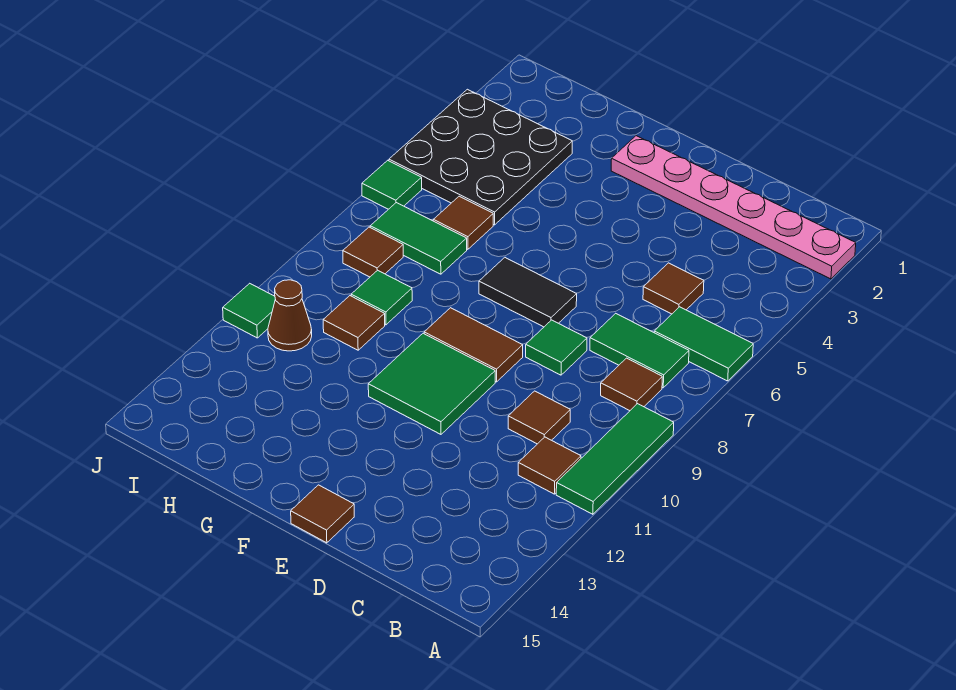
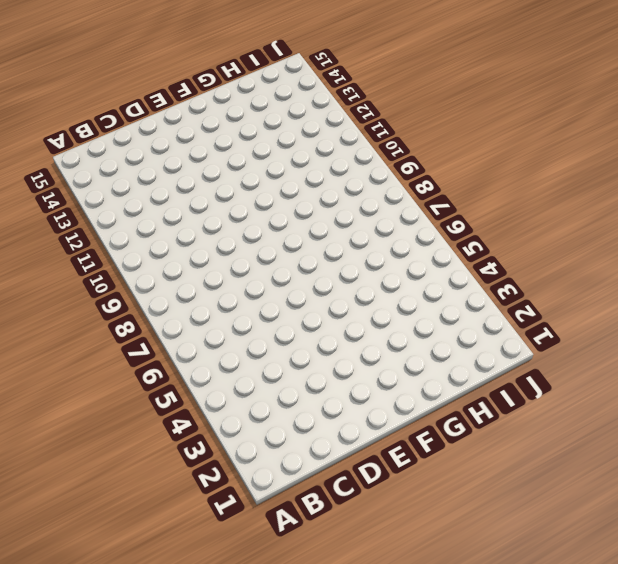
none -> pink 1x6 plate [611,136,856,279]
none -> green 1x2 tile [654,307,753,381]
none -> green 1x3 tile [556,404,674,514]

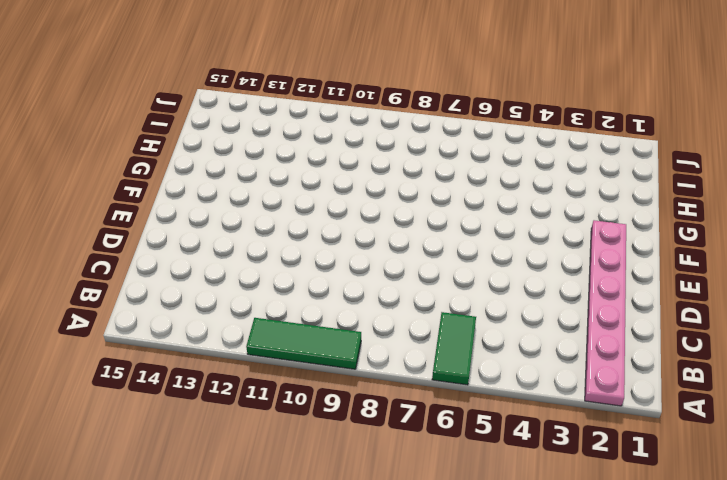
none -> green 1x2 tile [590,313,689,388]
none -> brown 1x1 tile [601,358,662,411]
none -> brown 1x1 tile [518,437,581,494]

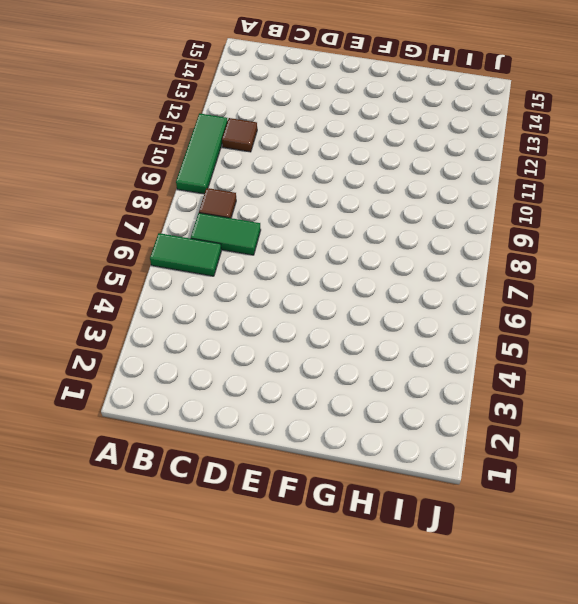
none -> pink 1x6 plate [611,136,856,279]
none -> brown 1x1 tile [643,263,704,314]
none -> brown 1x1 tile [508,391,570,444]

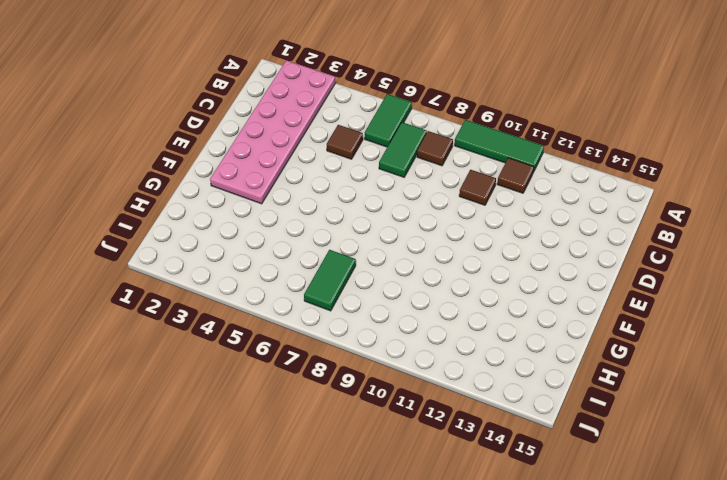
pink 2x6 plate [210,60,335,204] -> pink 1x6 plate [611,136,856,279]
none -> green 1x1 tile [526,320,587,375]
none -> black 1x2 tile [479,258,577,327]
none -> brown 1x2 tile [424,308,523,382]

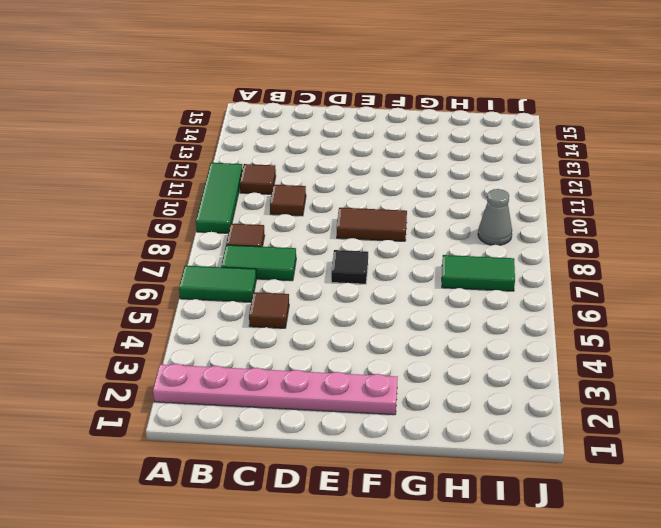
black 1x1 tile [331,250,368,284] -> black 1x2 tile [479,258,577,327]
grey 1x1 cone [478,189,512,245] -> none
none -> green 1x1 tile [526,320,587,375]
none -> green 2x2 tile [368,333,495,434]
none -> brown 1x1 tile [291,485,354,543]

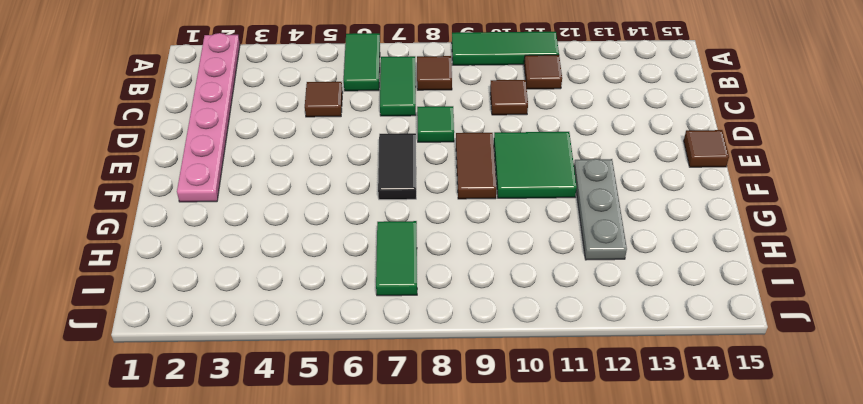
grey 1x3 plate [574,159,627,260] -> none
none -> black 3x3 plate [389,89,572,225]
none -> brown 1x1 tile [433,196,493,249]
none -> green 1x1 tile [351,270,412,325]

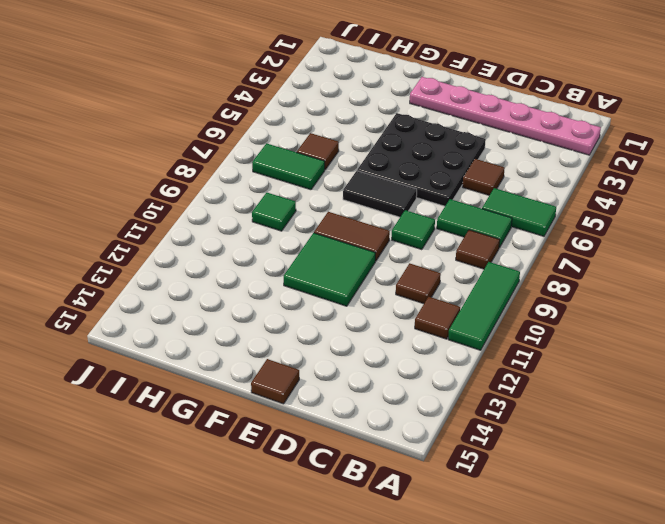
black 3x3 plate [357,113,486,206] -> black 3x3 plate moved to [389,89,572,225]
none -> brown 1x1 tile [323,296,385,350]
none -> brown 1x1 tile [343,227,403,277]
none -> brown 1x1 cone [268,280,312,351]

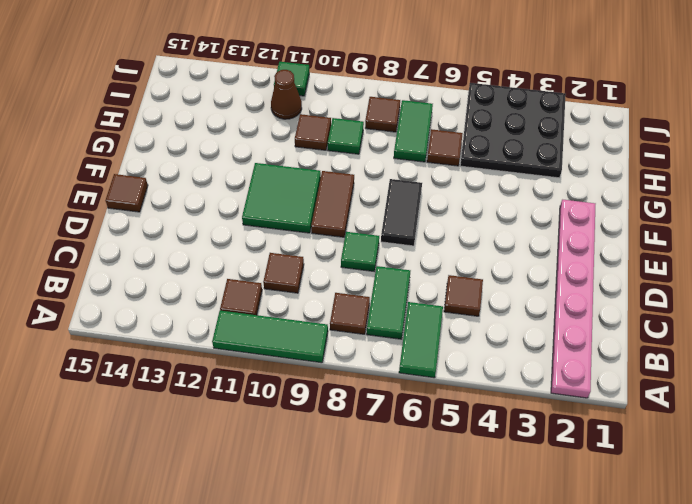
none -> green 1x1 tile [362,160,422,209]

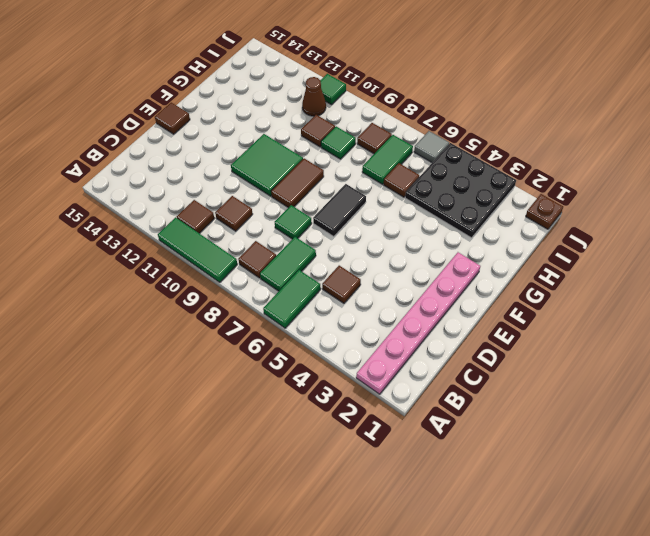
brown 1x1 plate [526,194,563,229] -> none
grey 1x1 tile [414,131,449,163] -> green 1x1 tile [362,160,422,209]

